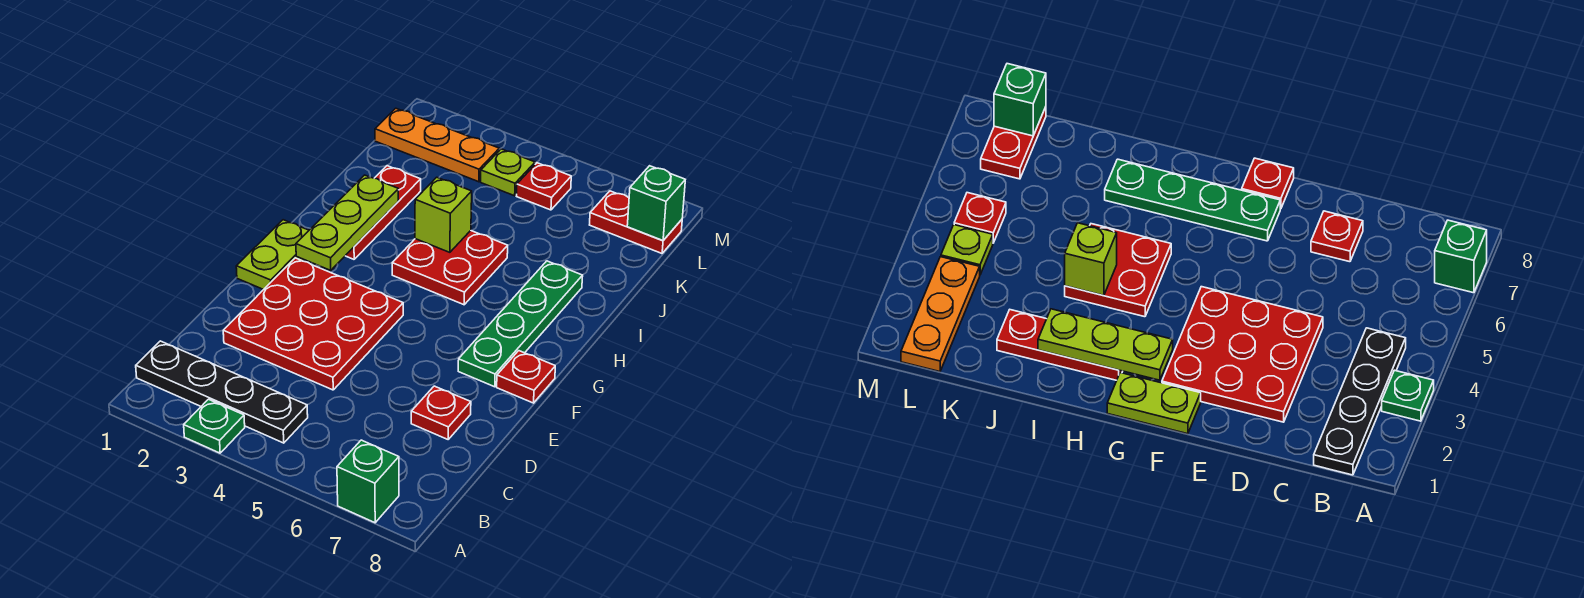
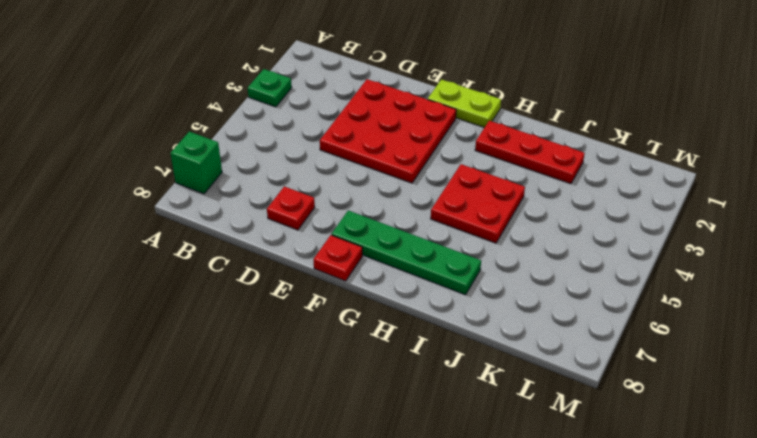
none -> black 1x4 plate [136,341,308,443]
none -> orange 1x3 plate [375,108,499,182]
none -> lime 1x1 plate [481,149,535,196]

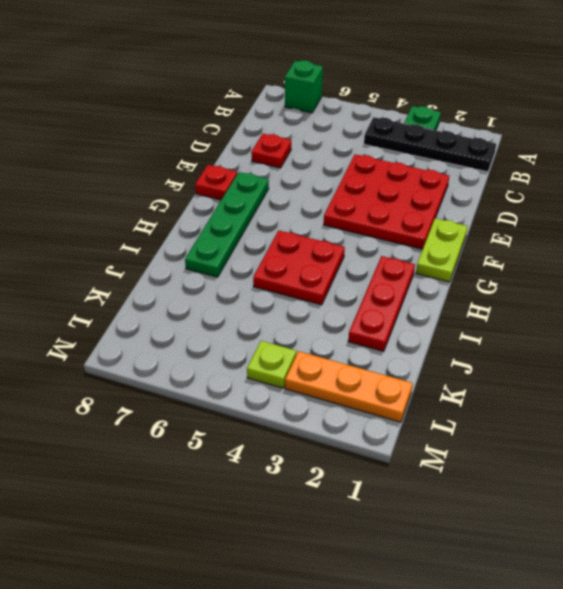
none -> red 1x1 plate [517,163,571,210]
none -> red 1x2 plate [590,191,682,253]
none -> lime 1x3 plate [296,175,398,270]

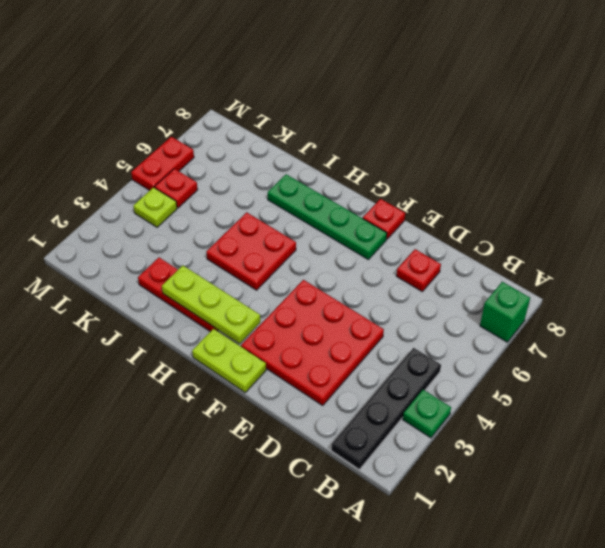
red 1x2 plate [131,137,194,191] -> red 1x2 plate moved to [590,191,682,253]
none -> orange 1x3 plate [375,108,499,182]
none -> lime 1x1 brick [415,177,472,252]
none -> green 1x1 brick [627,166,685,240]

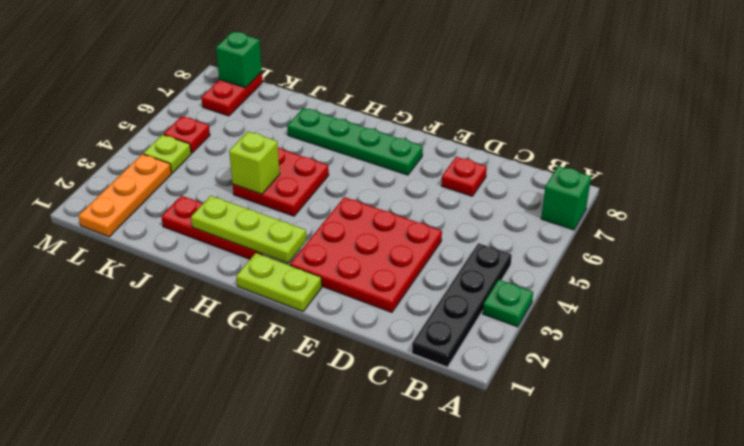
none -> red 1x1 plate [497,351,555,403]

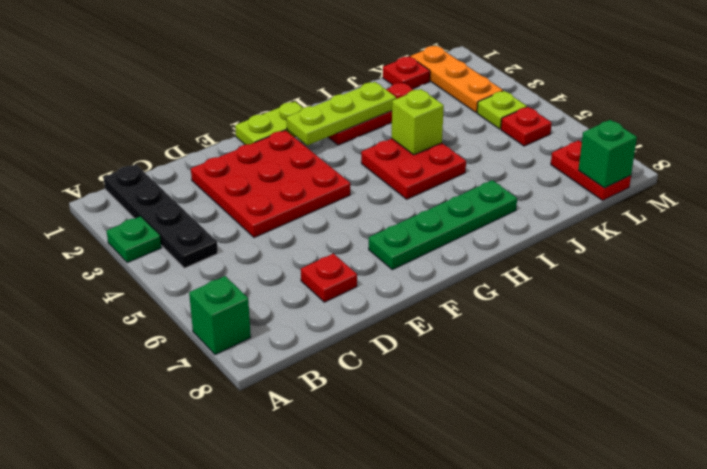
red 1x1 plate [383,56,430,89] -> red 1x1 plate moved to [497,351,555,403]

